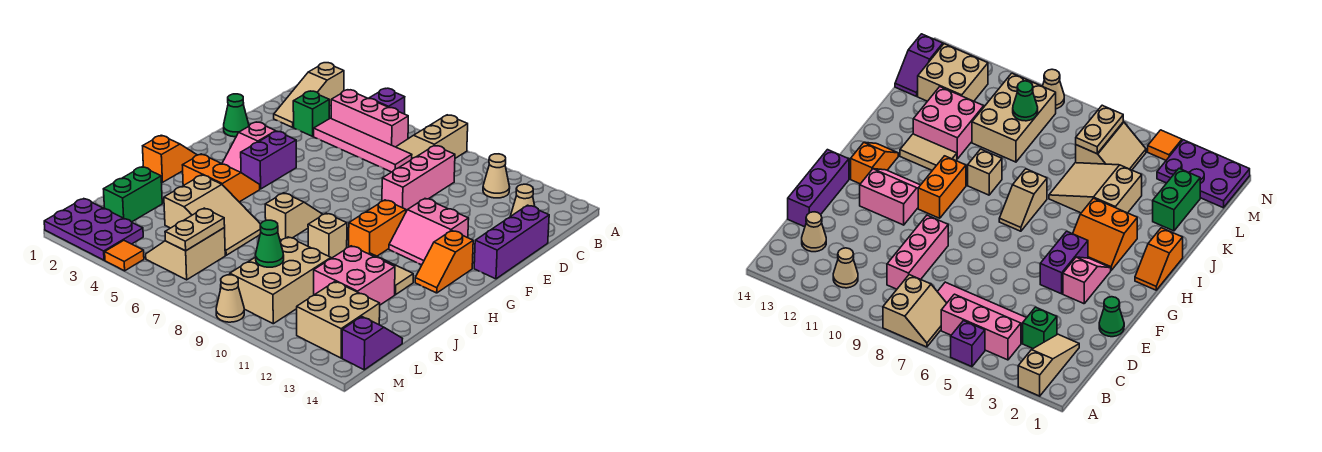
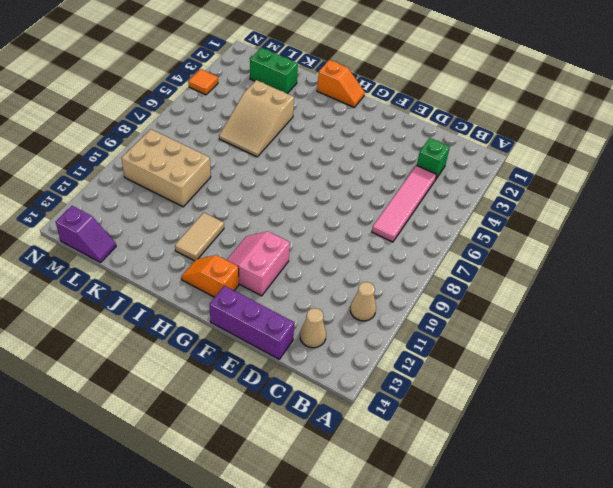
none -> tan 1x3 slope [274,63,344,127]
none -> purple 1x1 brick [369,88,405,114]
none -> tan 2x2 slope [396,115,468,158]
none -> pink 1x3 brick [331,90,408,147]

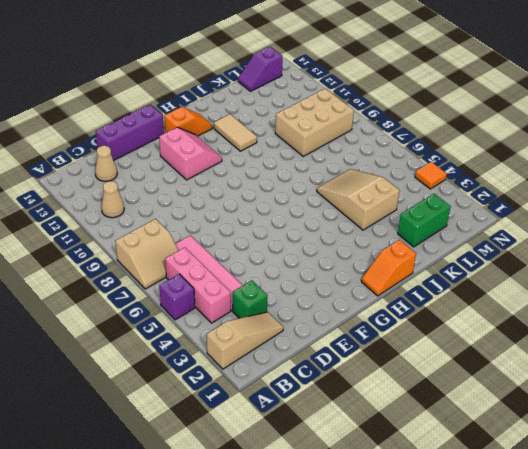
none -> pink 1x3 brick [382,145,455,211]
none -> green 1x1 cone [224,94,249,137]
none -> pink 1x2 slope [222,122,276,172]
none -> purple 1x2 brick [241,131,296,189]

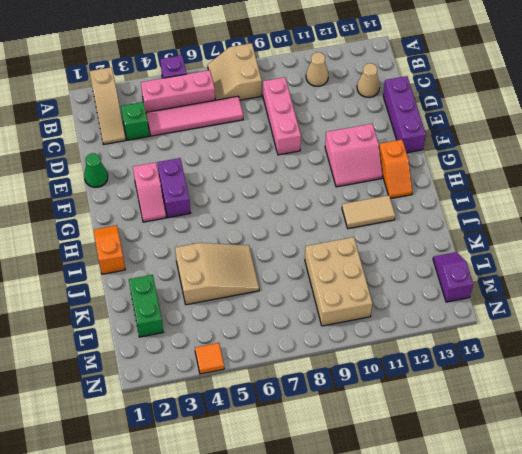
none -> orange 1x2 brick [349,200,406,256]
none -> orange 2x2 slope [183,154,260,202]
none -> tan 1x2 slope [265,193,322,240]
none -> tan 1x1 brick [308,213,347,258]

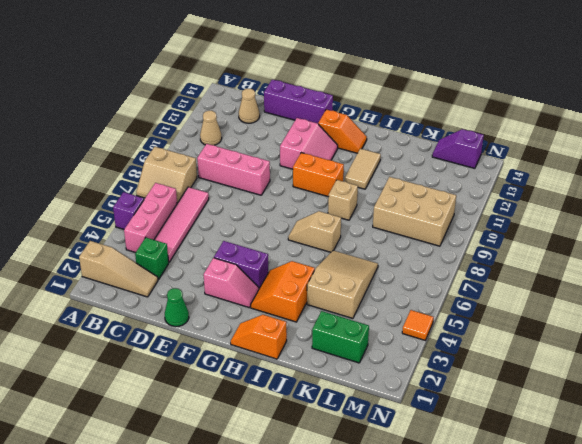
none -> pink 2x2 brick [314,246,395,305]
none -> tan 2x2 slope [146,228,225,280]
none -> tan 2x2 brick [297,282,380,358]
none -> purple 2x3 plate [44,199,143,260]

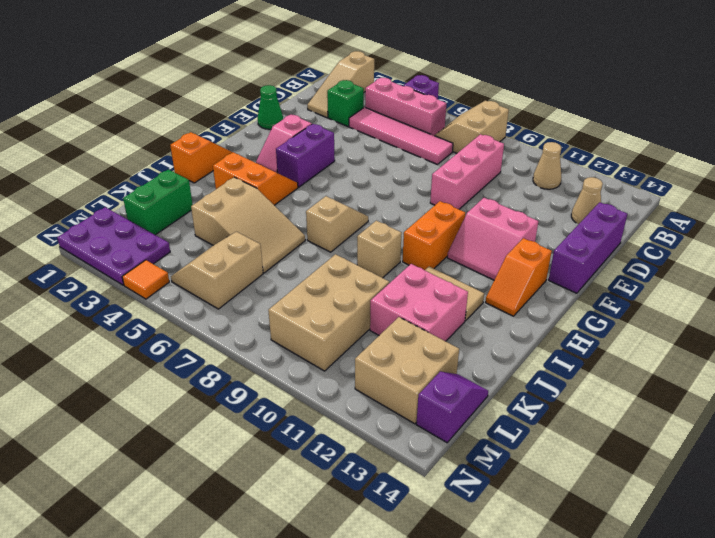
none -> tan 1x1 cone [216,275,244,322]
none -> tan 1x2 plate [165,208,225,251]
none -> green 1x1 cone [256,220,284,267]

